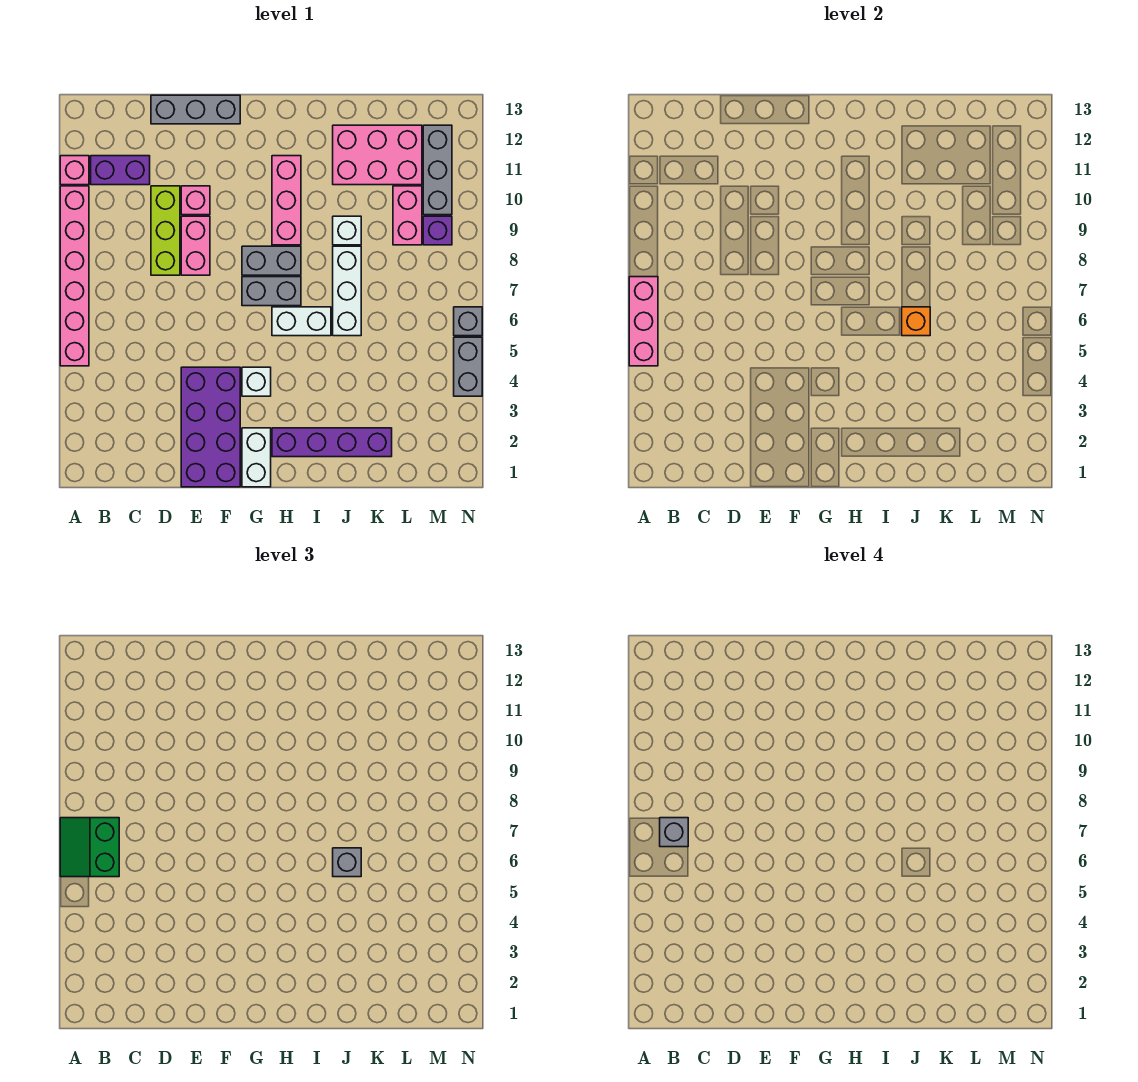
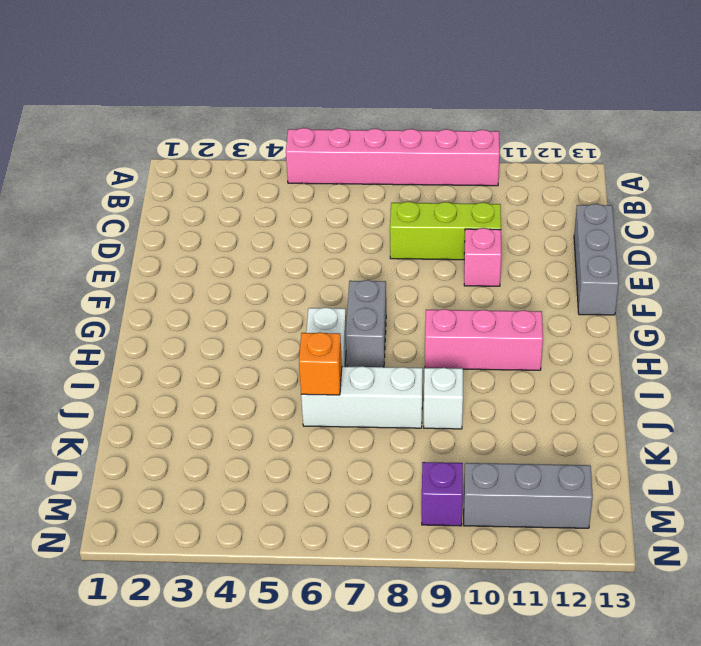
none -> pink 1x1 brick [60,156,89,185]
none -> purple 1x2 brick [91,156,150,185]
none -> purple 2x4 brick [181,367,240,487]

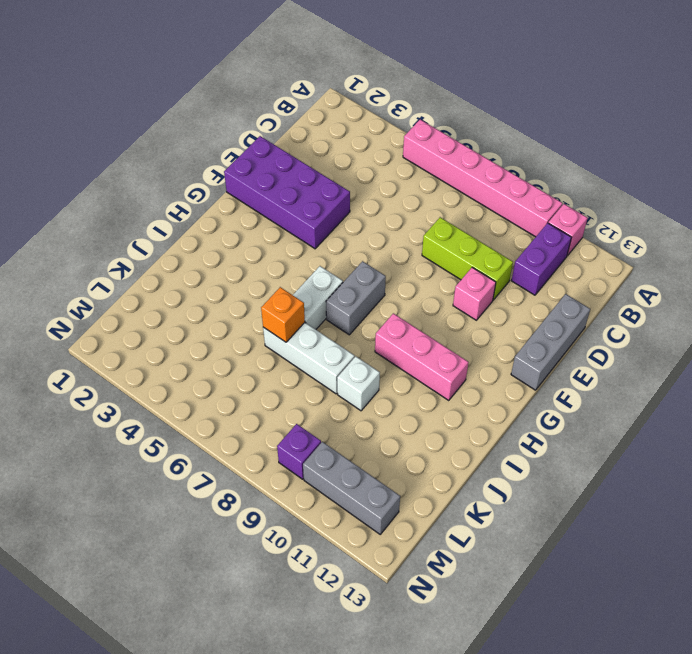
none -> pink 1x2 brick [181,216,210,275]
none -> white 1x2 brick [242,428,271,487]
none -> white 1x1 brick [242,367,271,396]

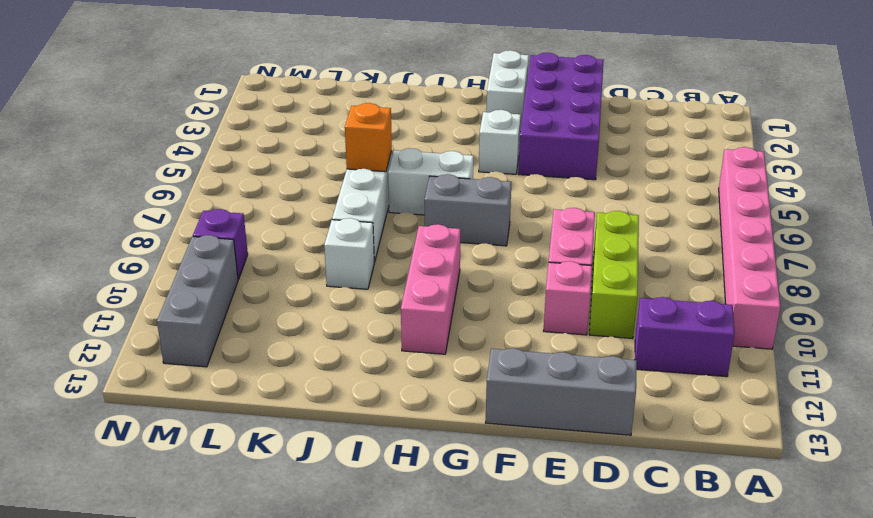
none -> pink 1x1 brick [60,156,89,185]
none -> grey 1x2 brick [242,246,301,275]
none -> purple 1x4 brick [272,428,392,457]

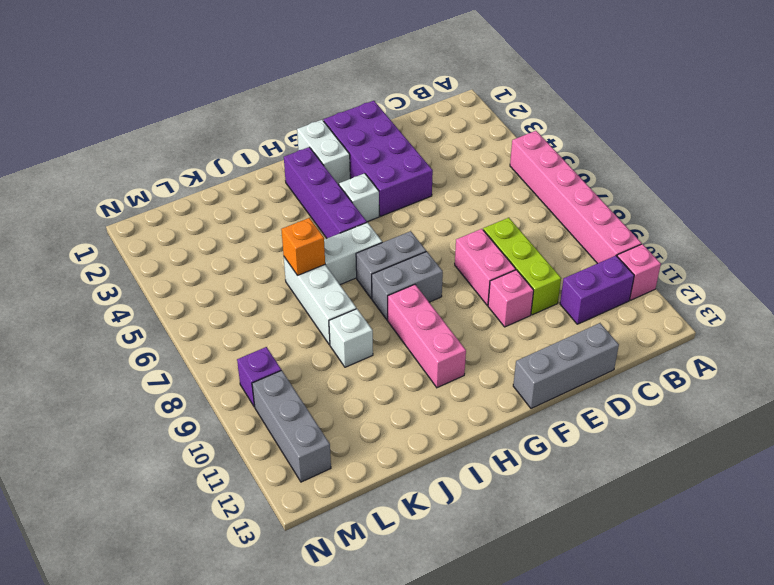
purple 1x4 brick [284,147,367,238] -> purple 1x4 brick turned to [272,428,392,457]
none -> pink 2x3 brick [333,125,422,185]
none -> pink 1x2 brick [393,186,422,245]
none -> grey 1x2 brick [454,337,482,396]

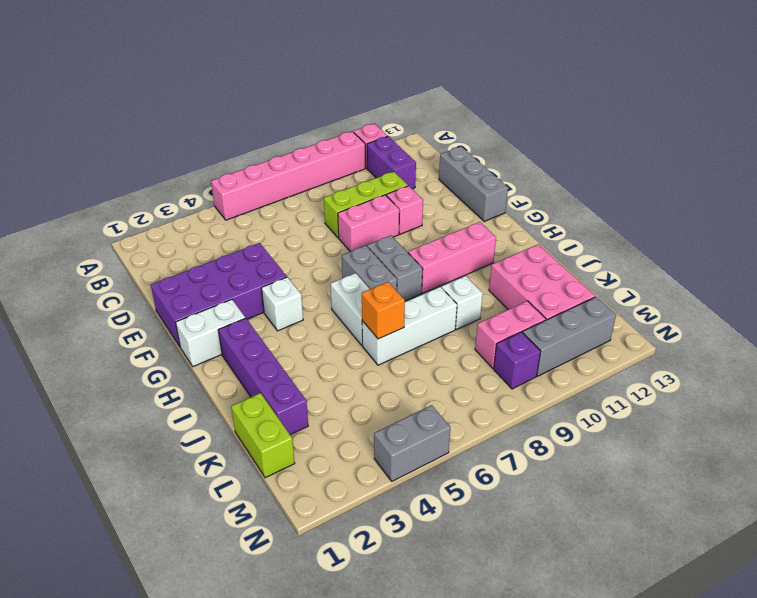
lime 1x2 brick [231,393,295,478] -> none
none -> grey 1x1 brick [454,307,482,336]
none -> pink 1x3 brick [629,277,658,366]
none -> green 2x2 slope [60,818,119,877]

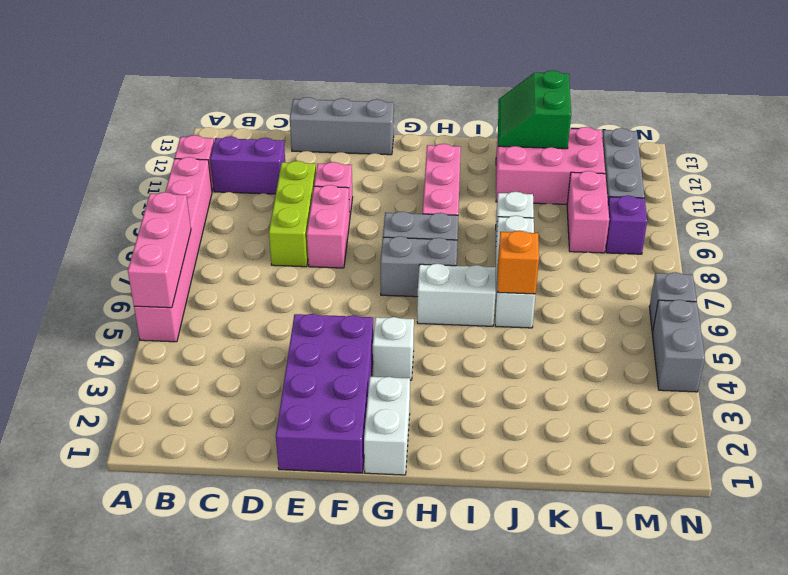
green 2x2 slope [498,70,571,149] -> green 2x2 slope moved to [60,818,119,877]
none -> purple 1x4 brick [272,428,392,457]
none -> grey 1x1 brick [333,848,361,877]
none -> grey 1x1 brick [660,818,688,847]

